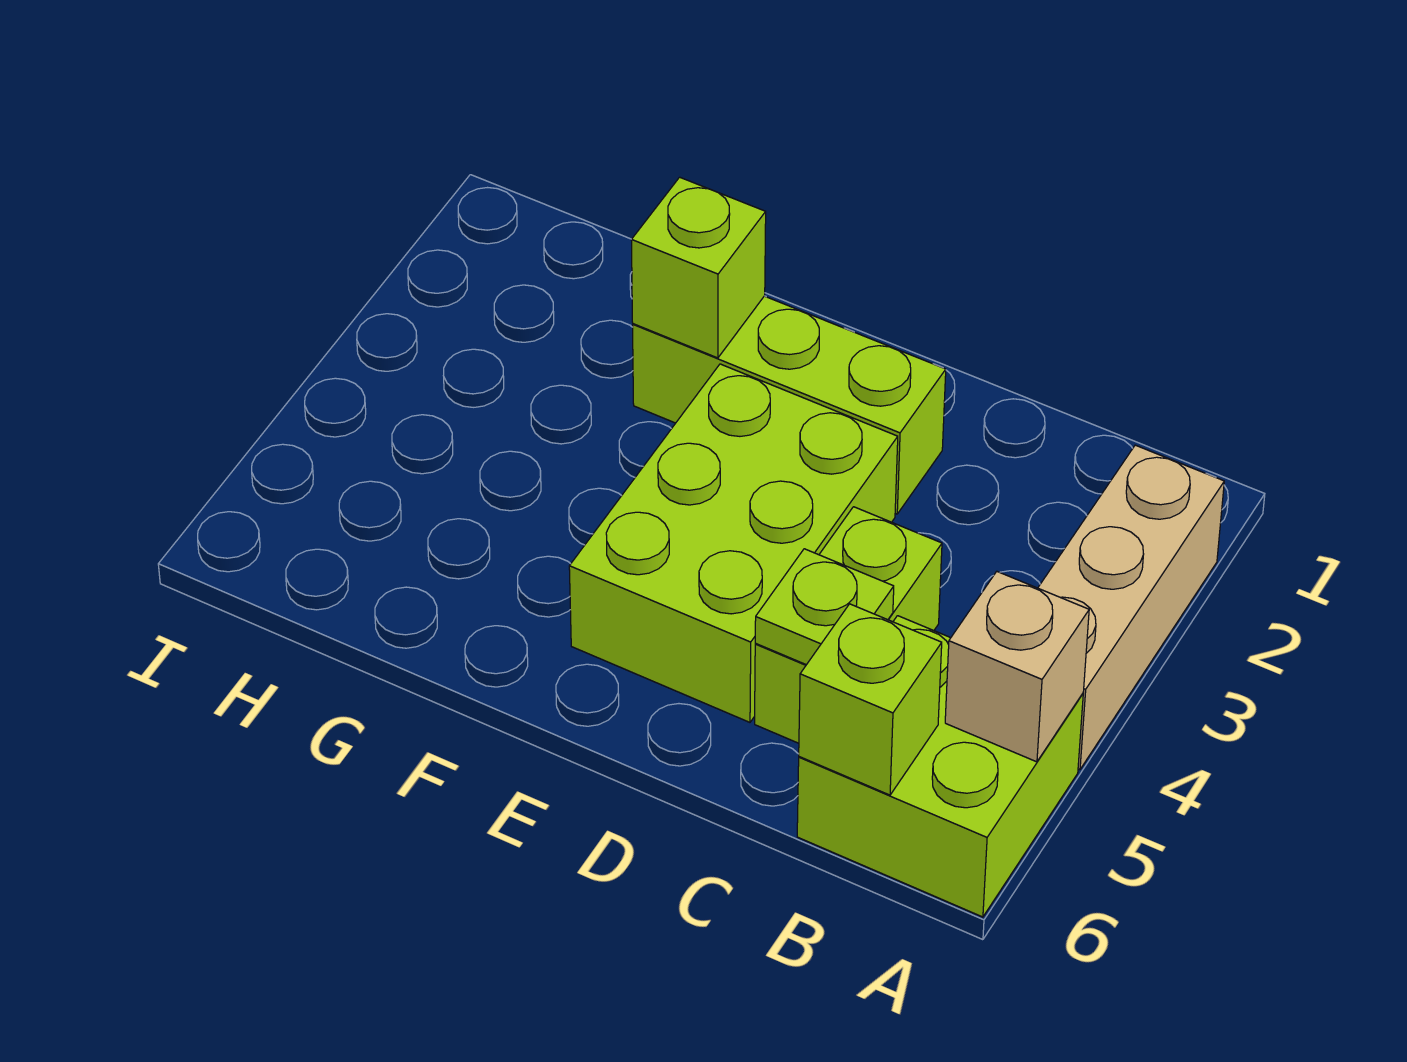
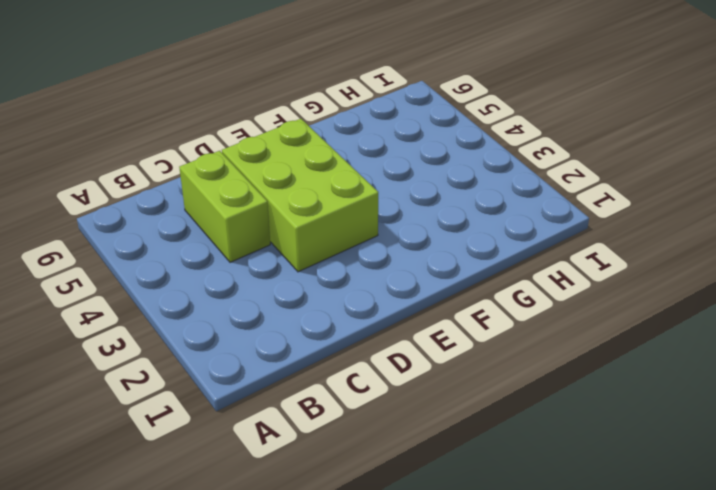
none -> tan 1x3 brick [1038,445,1224,770]
none -> lime 2x2 brick [797,616,1083,917]

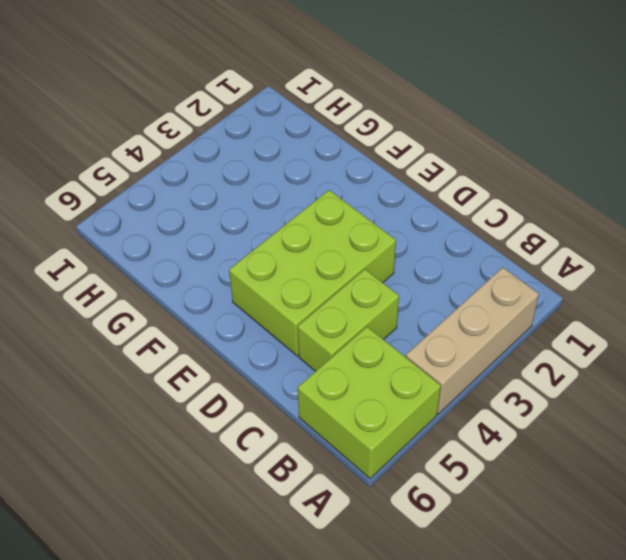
none -> lime 1x3 brick [633,296,946,514]
none -> tan 1x1 brick [945,572,1089,762]

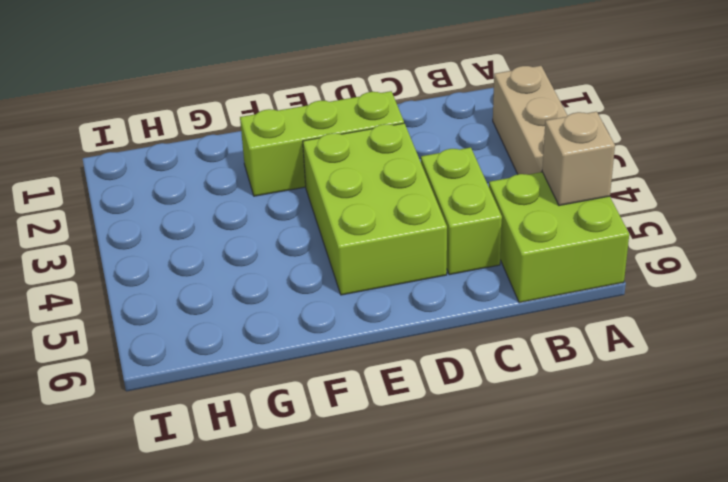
none -> lime 1x1 brick [799,604,942,795]
none -> lime 1x1 plate [755,549,894,665]

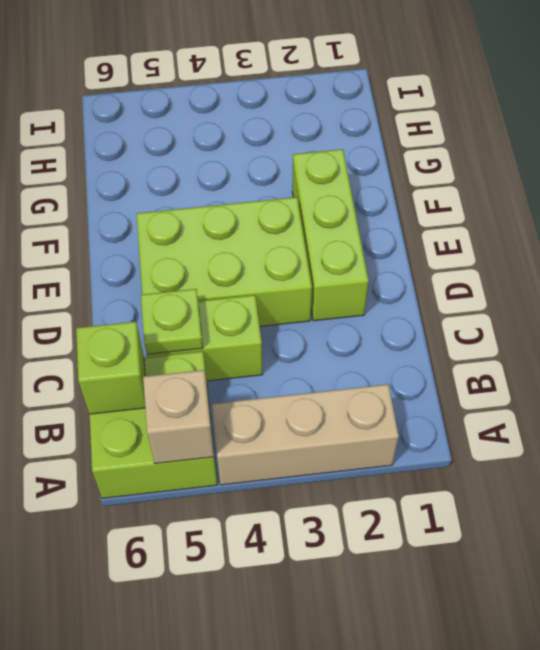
none -> lime 1x1 brick [631,177,766,358]

